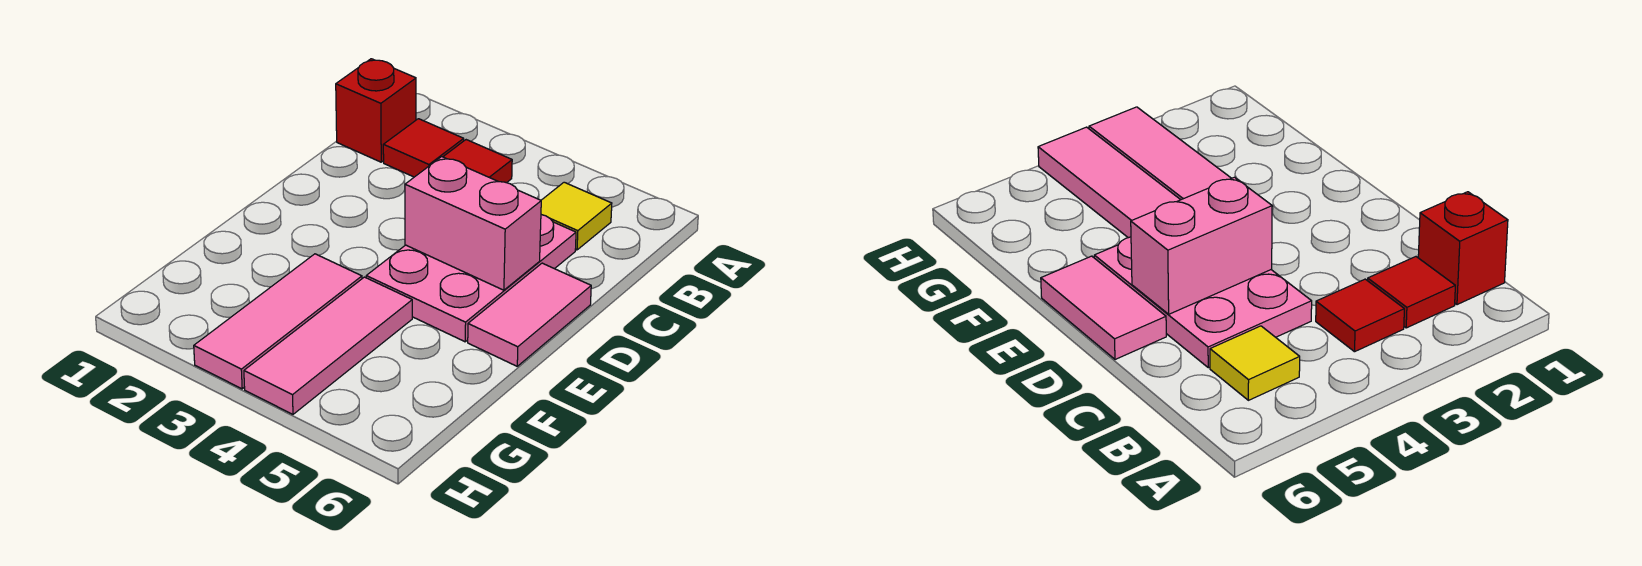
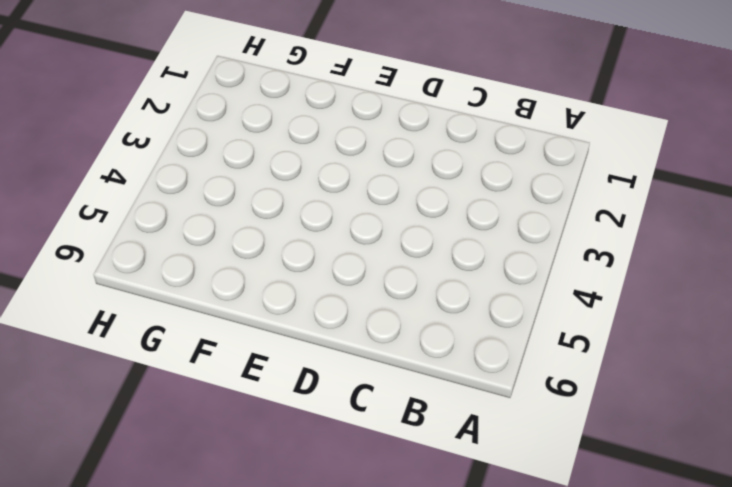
none -> red 1x1 brick [336,59,416,162]
none -> red 1x1 tile [383,119,464,177]

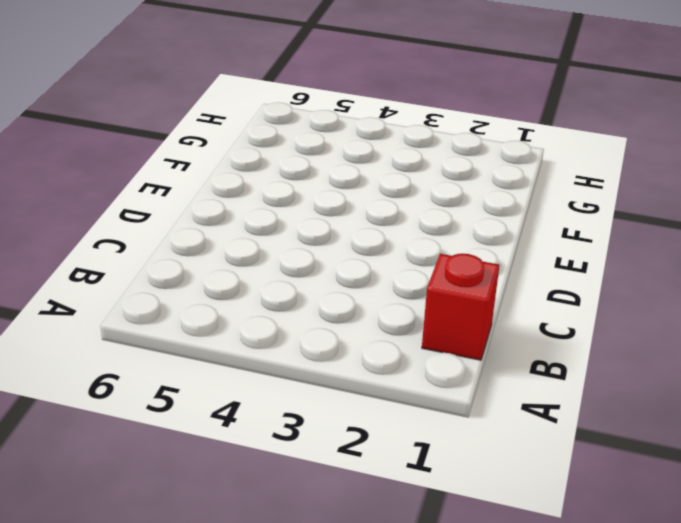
none -> red 1x1 tile [383,119,464,177]
none -> red 1x1 tile [443,140,512,183]

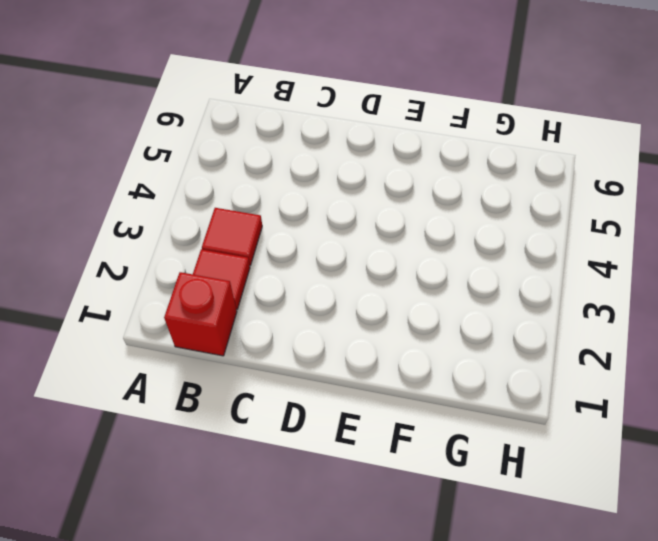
none -> yellow 1x1 tile [541,182,612,250]
none -> pink 2x3 plate [366,215,576,342]

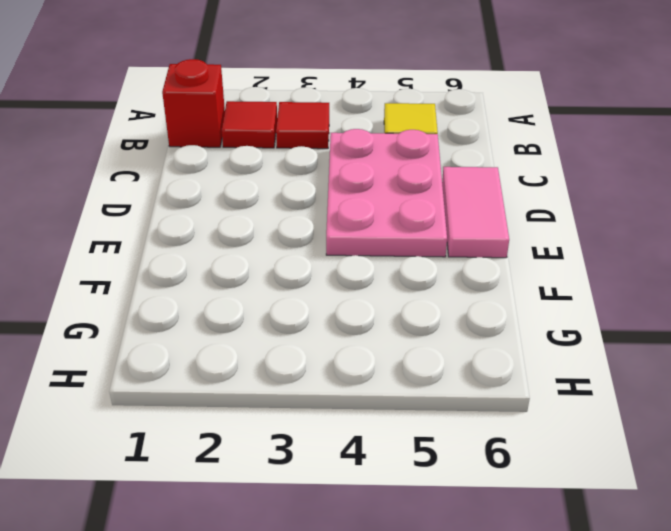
none -> pink 1x3 tile [194,254,362,389]
none -> pink 1x3 tile [244,277,412,414]

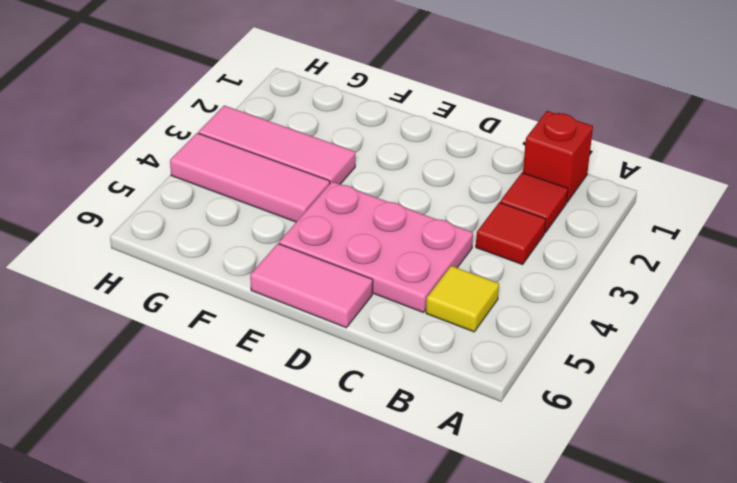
none -> pink 1x2 brick [405,157,541,290]

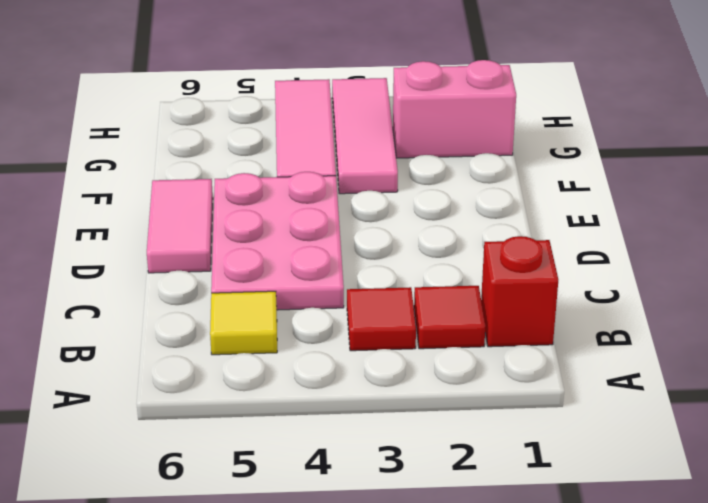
pink 1x2 brick [393,60,516,158] -> pink 1x2 brick moved to [405,157,541,290]

